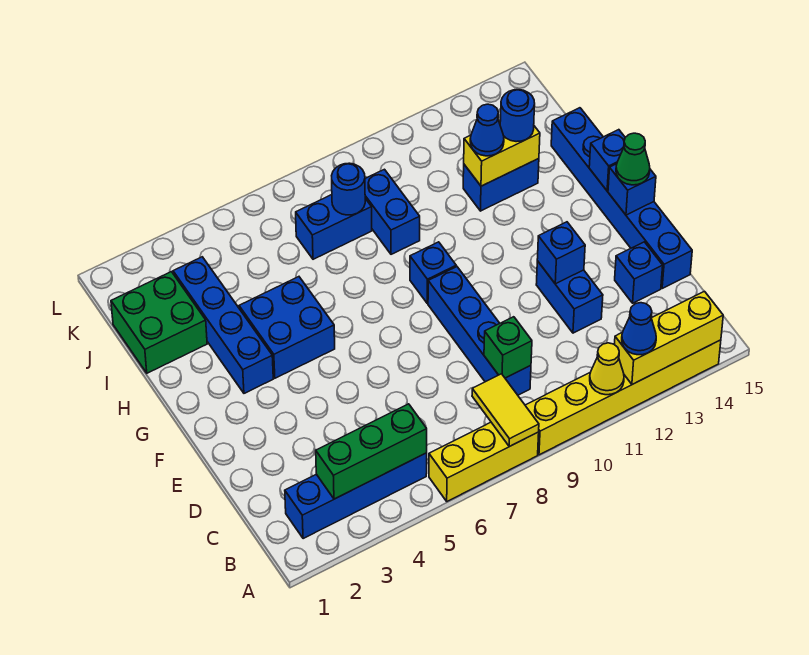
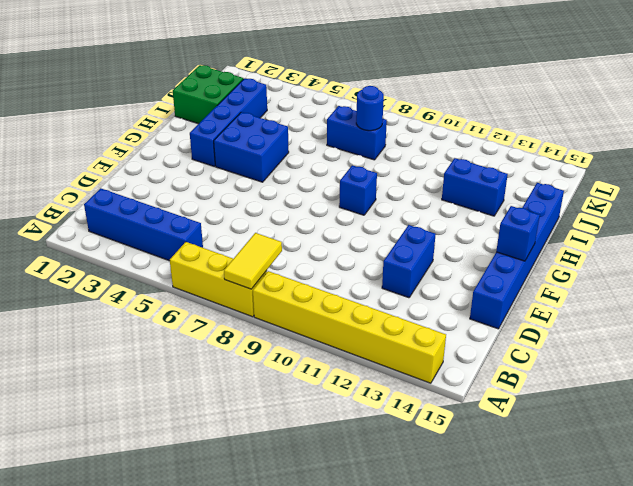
none -> blue 1x4 brick [428,267,531,395]
none -> blue 1x1 brick [615,242,663,303]
none -> blue 1x2 brick [365,169,420,254]

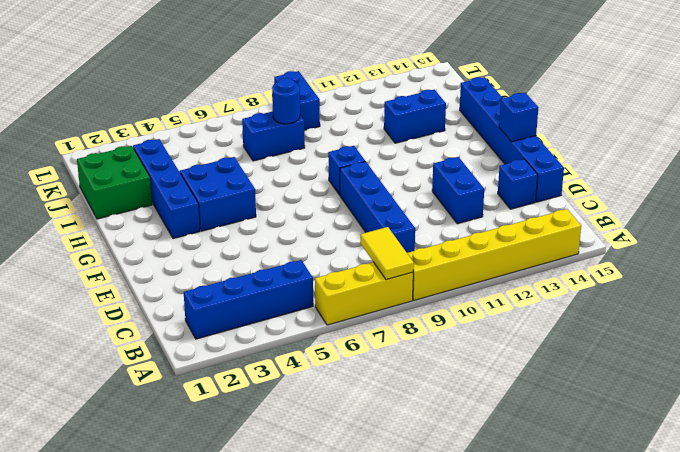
blue 1x2 brick [274,71,320,130] -> blue 1x2 brick moved to [365,169,420,254]
none -> yellow 1x1 cone [590,343,624,395]
none -> yellow 1x3 brick [614,291,723,384]
none -> green 1x3 brick [316,404,427,499]

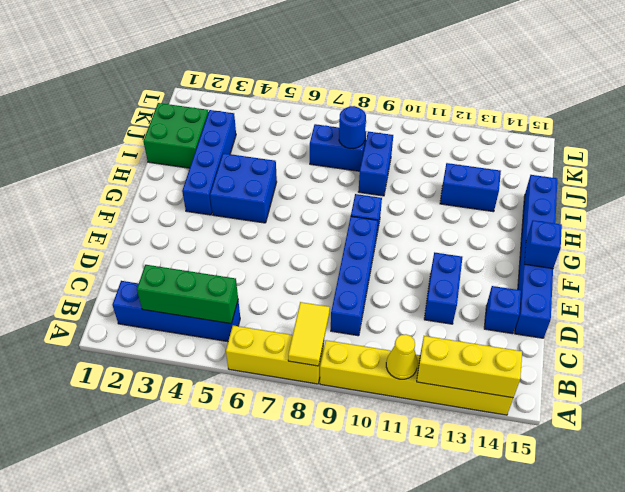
none -> green 1x1 brick [484,317,532,378]
none -> blue 1x1 brick [537,222,585,284]
none -> blue 1x1 brick [589,130,625,191]

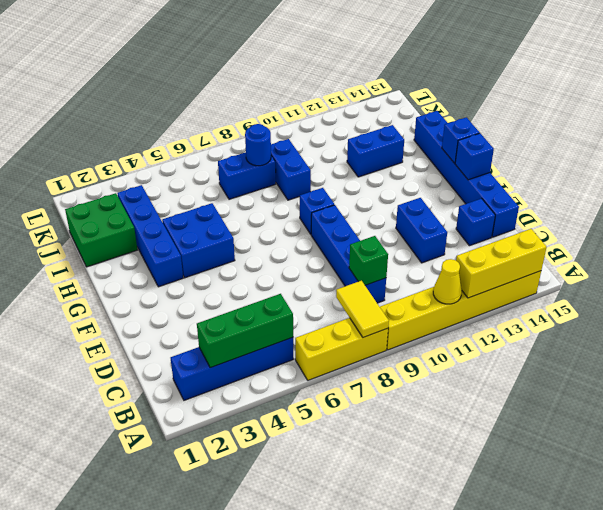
none -> blue 1x1 brick [537,222,585,284]
none -> yellow 1x2 brick [464,121,540,186]
none -> blue 1x1 cone [622,303,656,355]

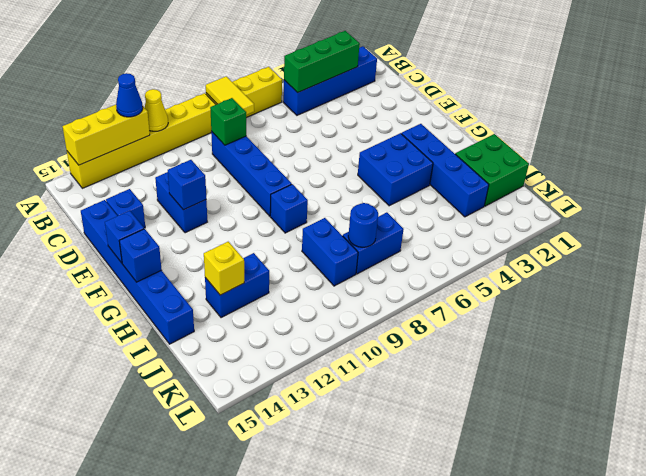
yellow 1x1 brick [204,242,244,295] -> yellow 1x2 brick [464,121,540,186]
none -> green 1x1 cone [616,133,650,185]
none -> blue 1x1 cone [470,104,504,156]
none -> blue 1x1 round brick [500,90,535,142]

